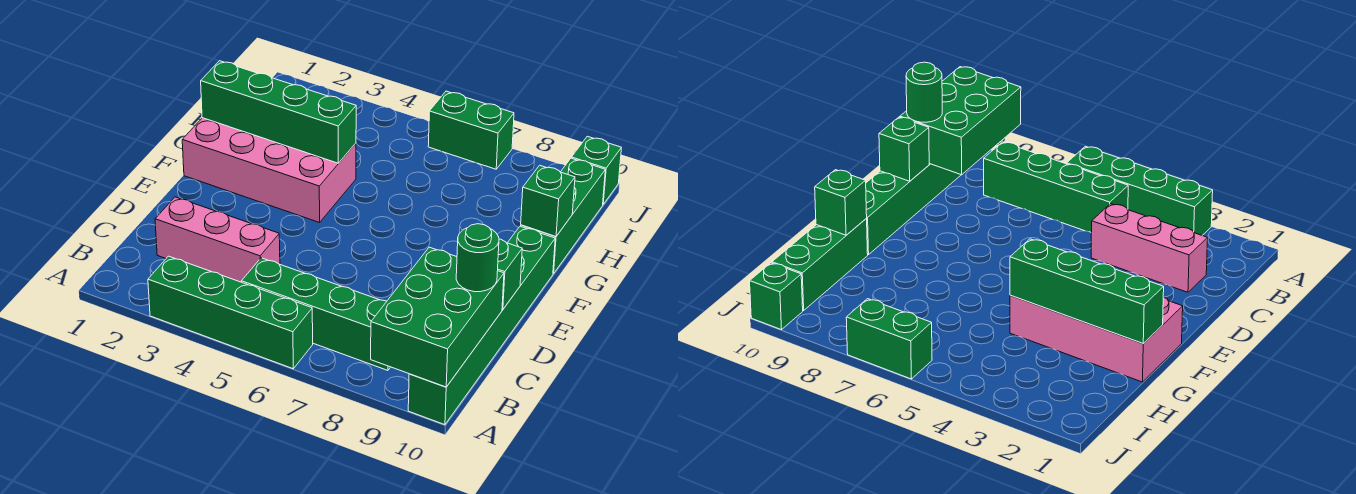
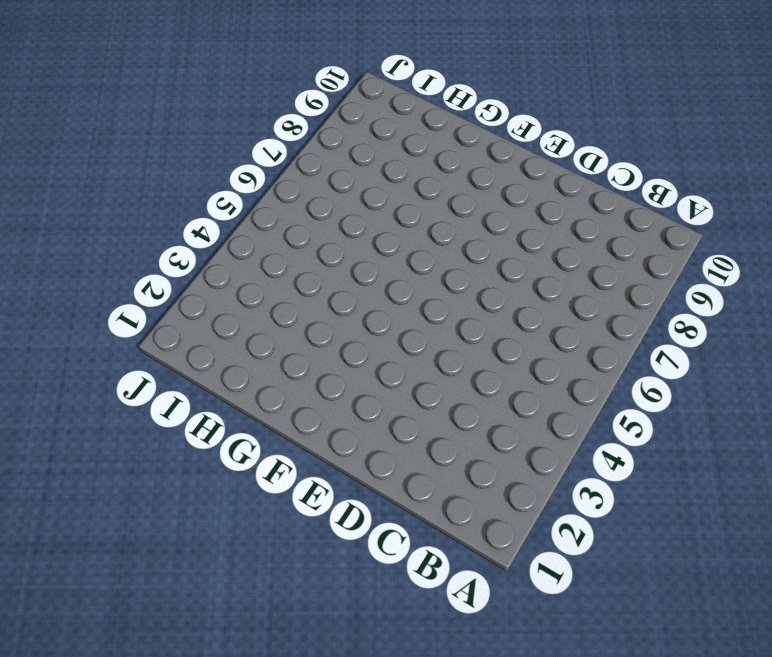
none -> green 1x4 brick [148,256,313,369]
none -> green 1x6 brick [408,226,555,425]
none -> green 1x4 brick [241,258,390,370]

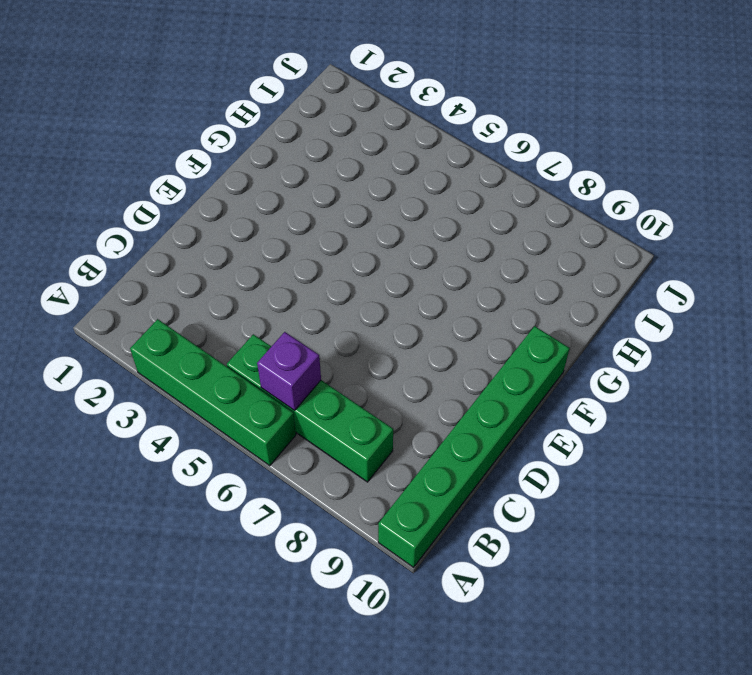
purple 1x1 brick [257,332,321,411] -> none
none -> pink 1x3 brick [155,197,280,282]
none -> pink 2x4 brick [182,118,356,223]
none -> green 1x3 brick [521,158,605,274]

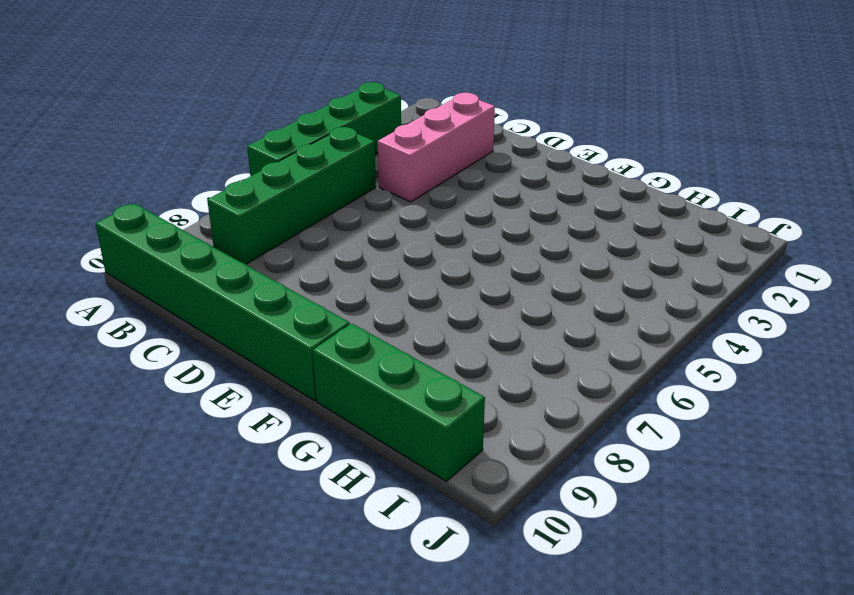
none -> pink 2x4 brick [182,118,356,223]
none -> green 1x2 brick [428,91,514,169]
none -> green 1x1 brick [572,136,621,204]

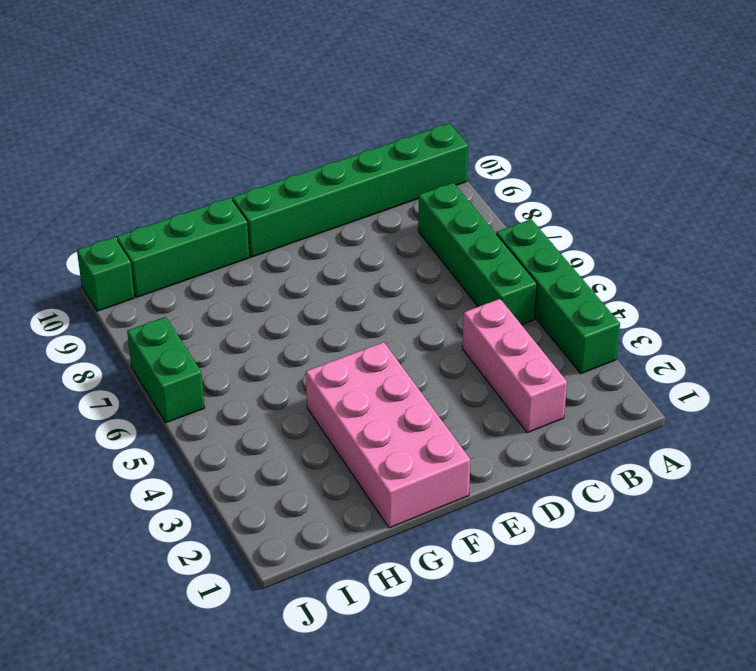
none -> green 2x3 brick [371,247,504,387]
none -> green 1x1 brick [498,239,522,309]
none -> green 1x4 brick [201,61,356,163]

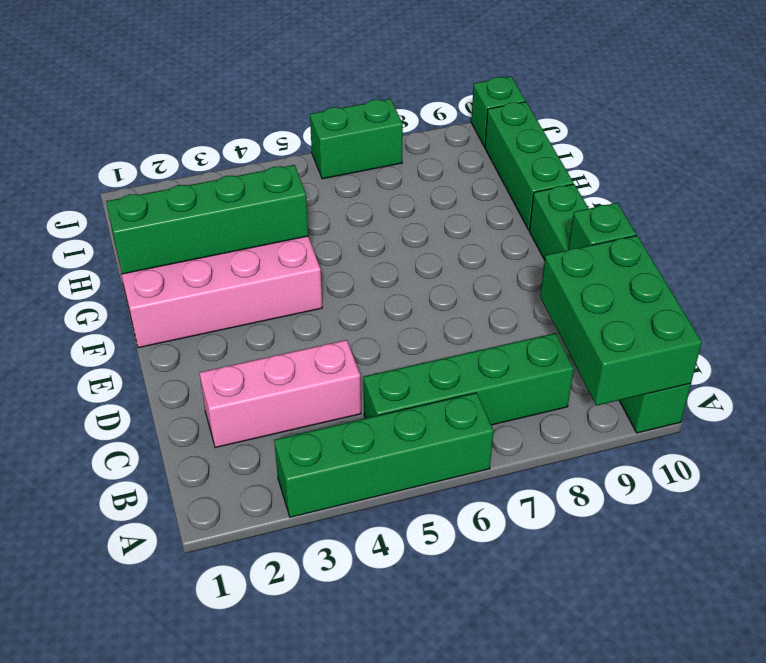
none -> green 1x1 brick [521,165,575,237]
none -> green 1x1 round brick [456,224,499,292]

